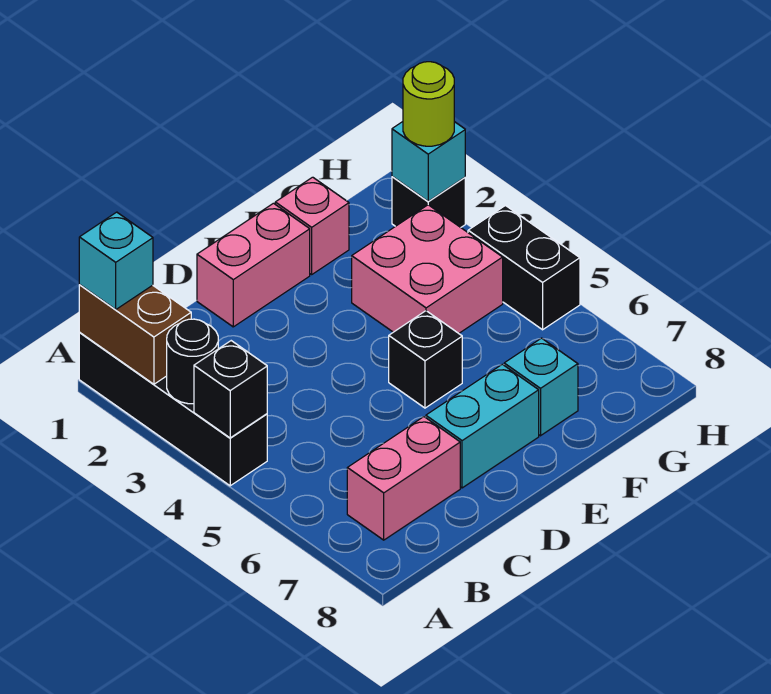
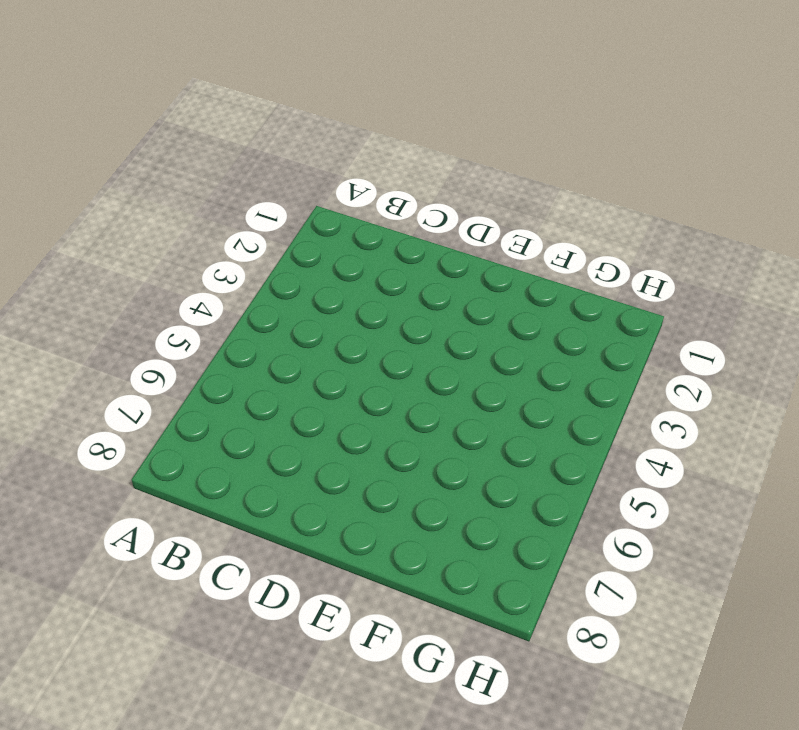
none -> black 1x4 brick [79,333,267,486]
none -> pink 1x2 brick [347,417,460,540]
none -> pink 1x2 brick [197,203,310,327]

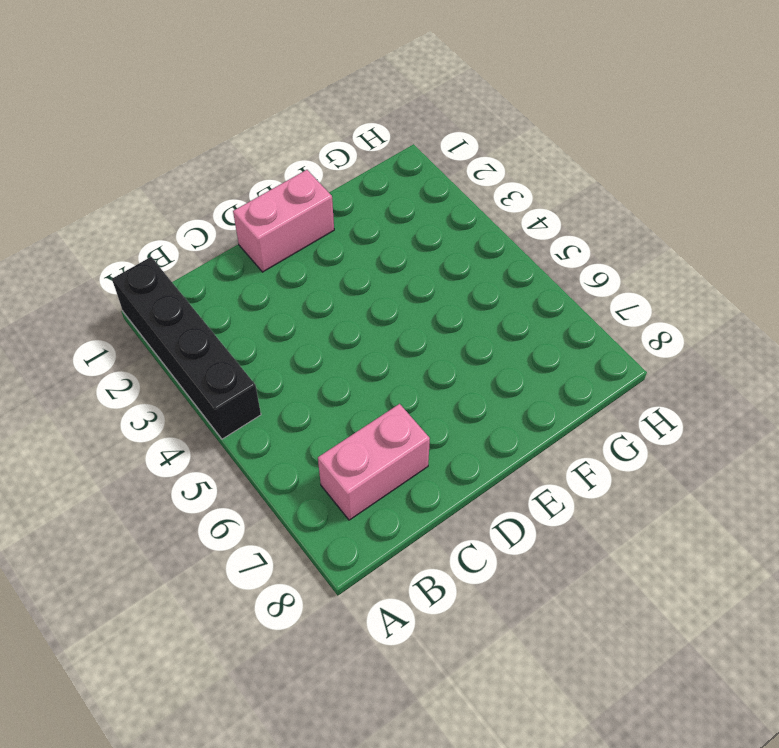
none -> cyan 1x2 brick [426,364,539,488]
none -> black 1x1 brick [389,311,462,408]
none -> pink 1x1 brick [275,177,349,274]

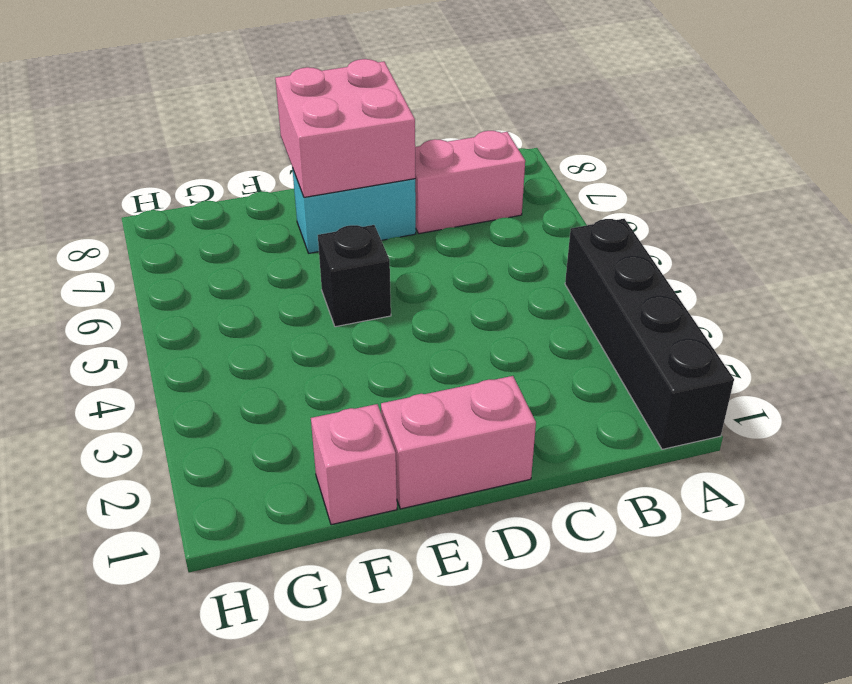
pink 2x2 brick [275,59,415,197] -> pink 2x2 brick moved to [352,205,503,333]
none -> cyan 1x1 brick [504,338,578,436]
none -> black 1x1 brick [392,177,465,227]
none -> black 1x2 brick [468,206,580,330]

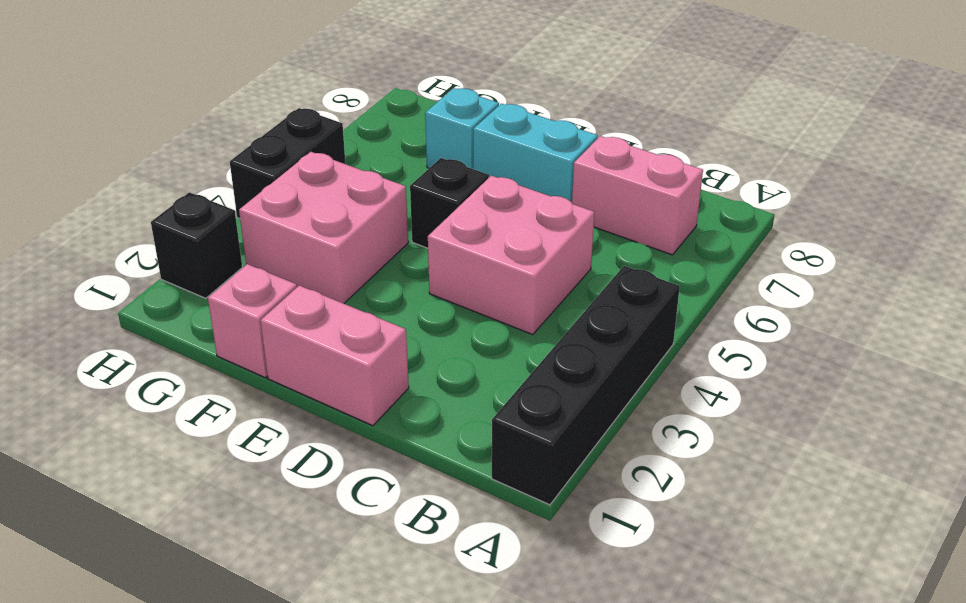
pink 2x2 brick [428,176,594,335] -> none
none -> brown 1x2 brick [79,285,191,384]
none -> black 1x1 round brick [167,319,218,404]
none -> black 1x1 brick [194,341,267,438]

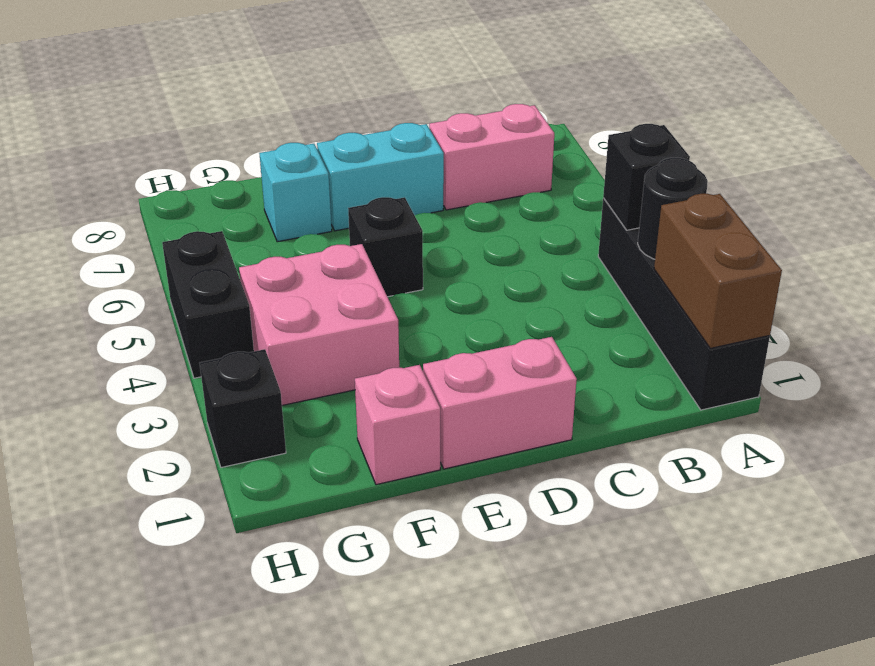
none -> cyan 1x1 brick [392,122,465,201]
none -> cyan 1x1 brick [79,212,153,309]
none -> lime 1x1 round brick [403,62,454,146]

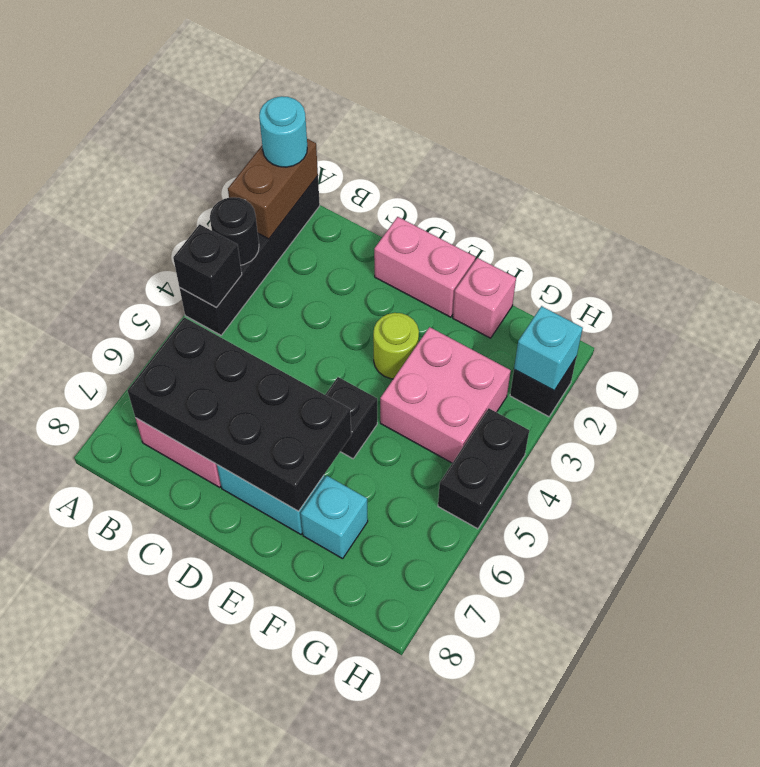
cyan 1x1 round brick [259,96,307,167] -> cyan 1x1 brick [79,212,153,309]
black 2x4 brick [128,317,351,511] -> none
lime 1x1 round brick [373,313,419,379] -> lime 1x1 round brick moved to [403,62,454,146]

